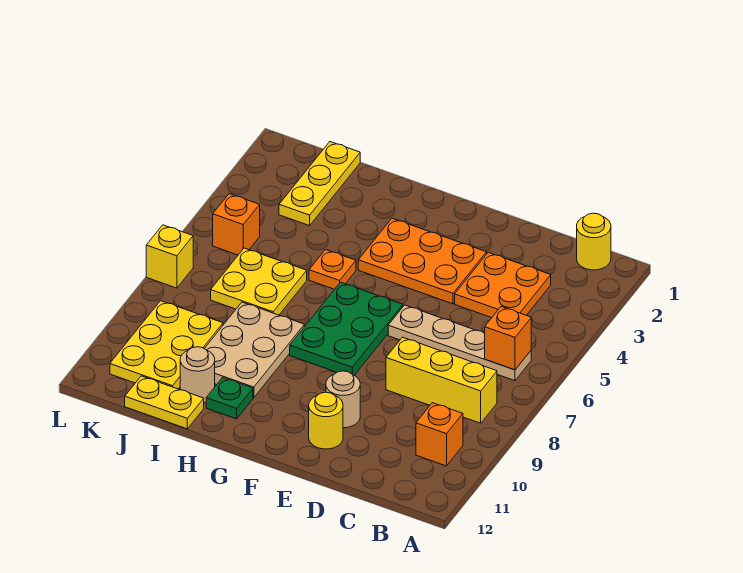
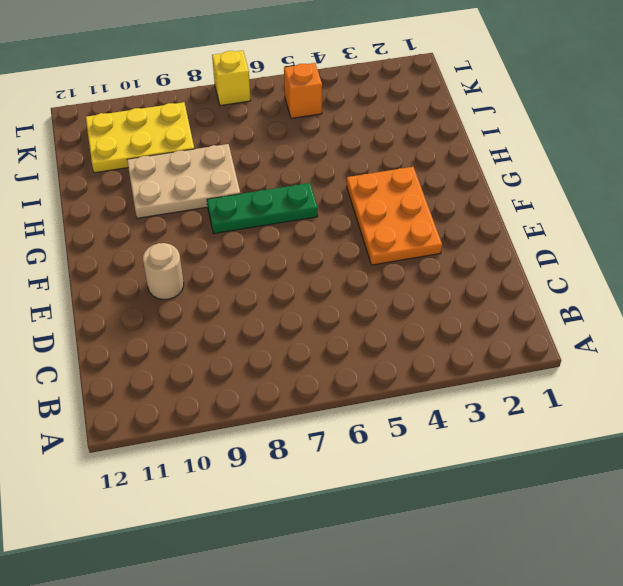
green 1x3 plate [207,183,318,233] -> green 2x3 plate [290,282,403,375]
none -> yellow 1x1 round brick [577,213,611,270]
none -> tan 1x4 plate [388,305,531,381]
none -> yellow 1x3 brick [386,337,497,423]

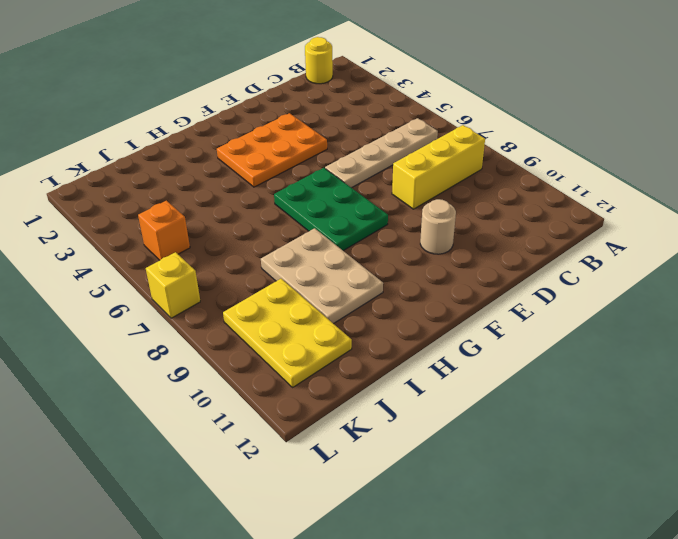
none -> orange 1x1 brick [416,403,463,466]
none -> orange 2x2 plate [455,253,551,318]
none -> yellow 1x1 round brick [309,392,343,449]

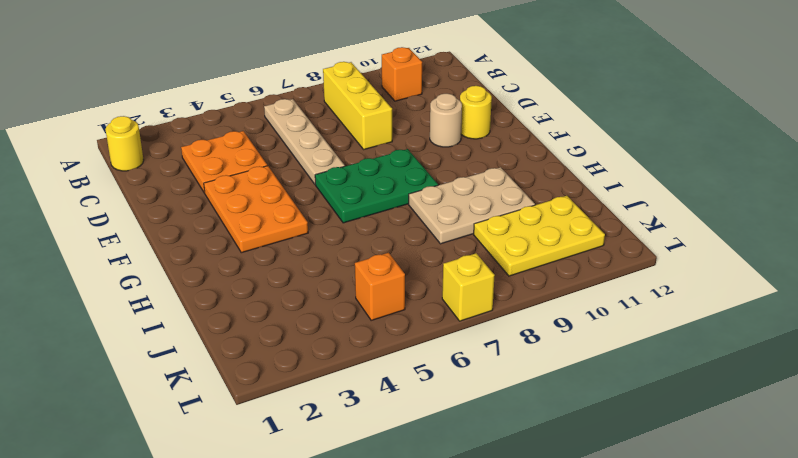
none -> orange 1x1 plate [309,250,356,289]
none -> green 1x1 plate [206,378,253,419]
none -> yellow 2x2 plate [211,248,307,315]

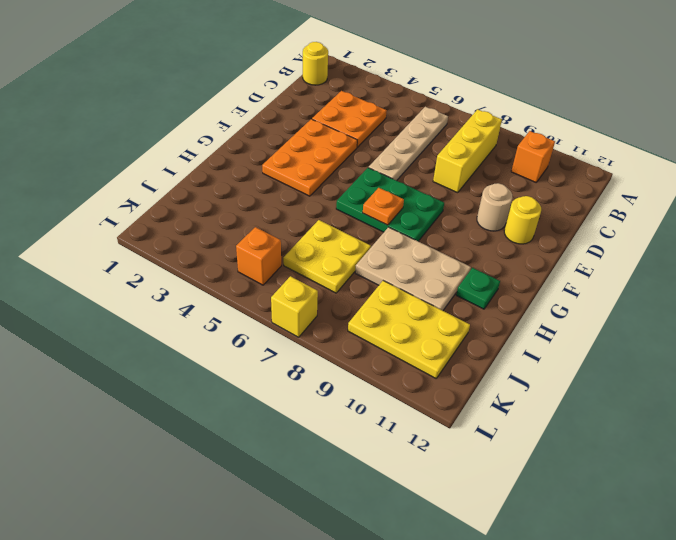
orange 1x1 plate [363,188,404,225] -> orange 1x1 plate moved to [309,250,356,289]
none -> tan 1x1 round brick [180,347,215,403]
none -> yellow 1x2 plate [125,376,204,429]
none -> yellow 1x3 plate [279,142,360,226]

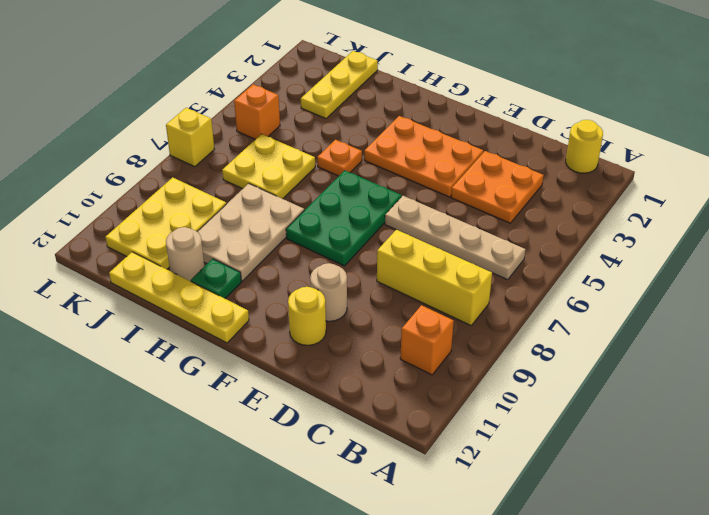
yellow 1x4 plate [109,252,249,343] -> yellow 1x2 plate [125,376,204,429]
none -> orange 1x1 brick [485,307,531,370]

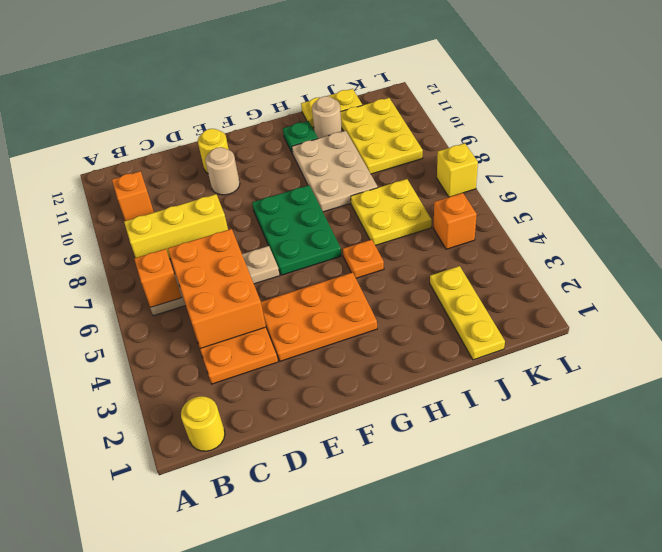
orange 2x3 brick [168,229,266,349] -> none

